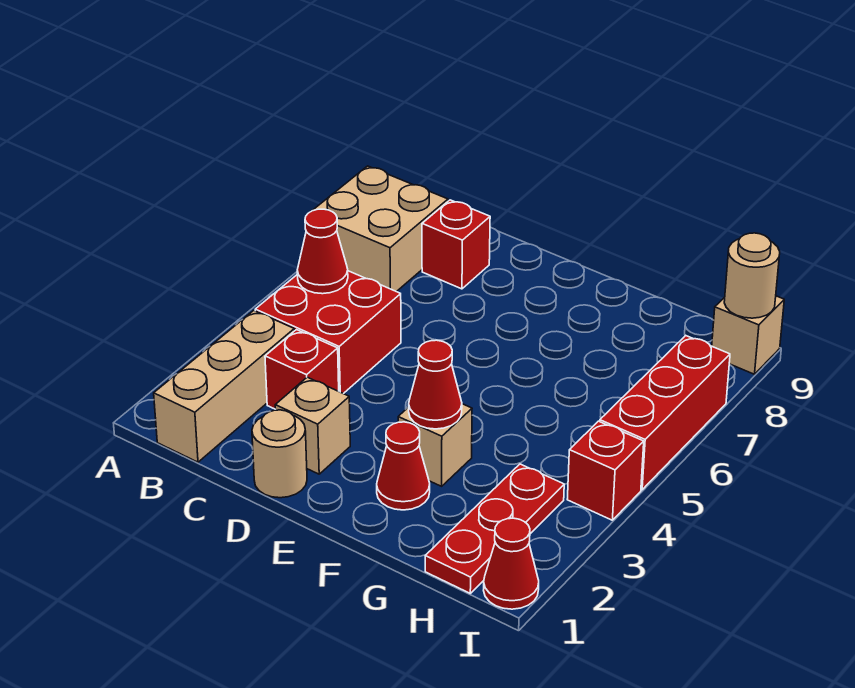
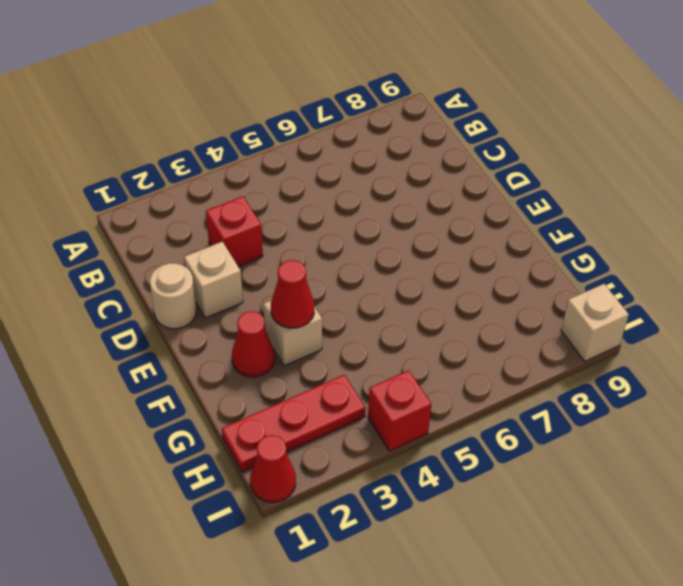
none -> tan 2x2 brick [312,166,448,292]
none -> tan 1x3 brick [154,311,294,462]
none -> red 2x2 brick [255,271,401,394]

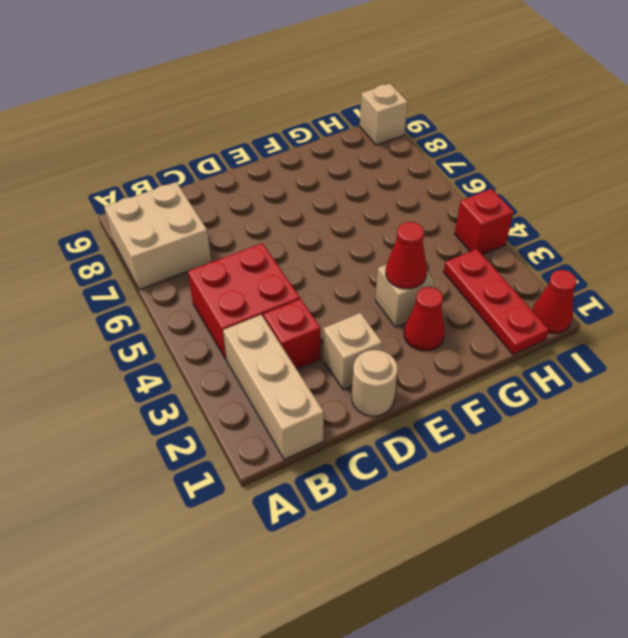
none -> red 1x1 brick [422,200,490,289]
none -> red 1x3 brick [600,336,730,490]
none -> red 1x1 cone [297,209,348,294]

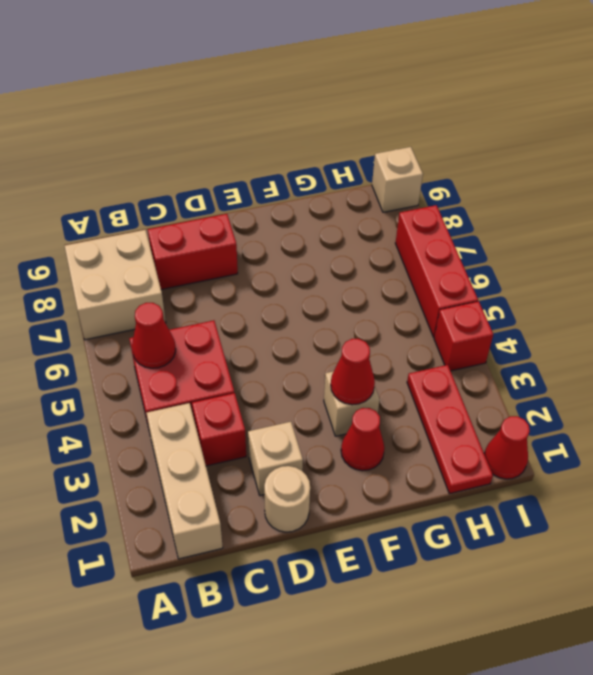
red 1x2 brick [148,214,238,290] -> red 1x1 brick [422,200,490,289]
none -> tan 1x1 round brick [724,233,780,318]

